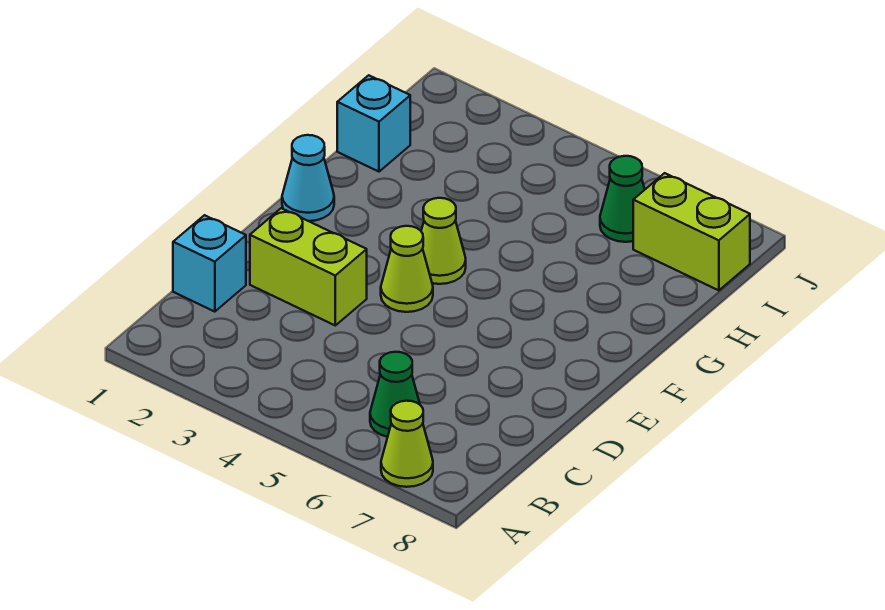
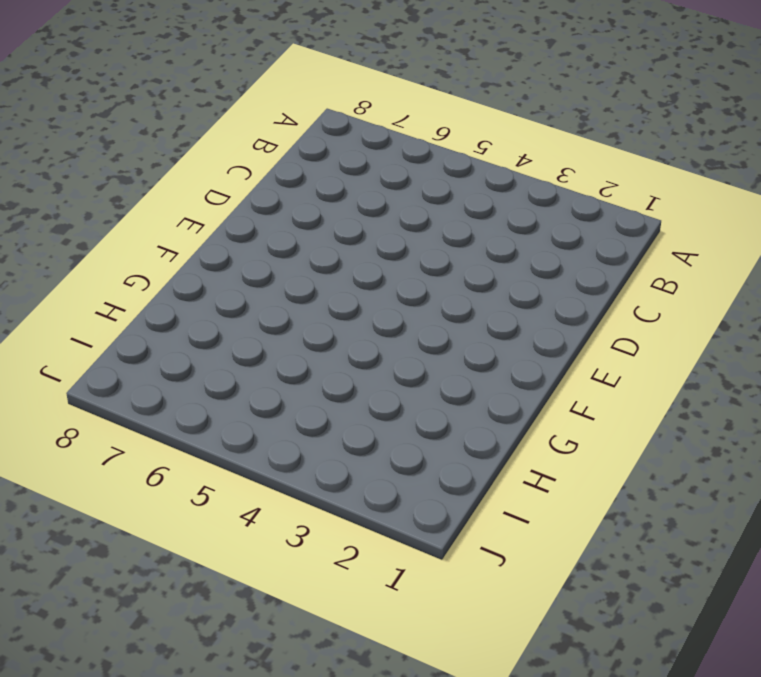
none -> lime 1x1 cone [381,401,433,487]
none -> green 1x1 cone [370,352,420,437]

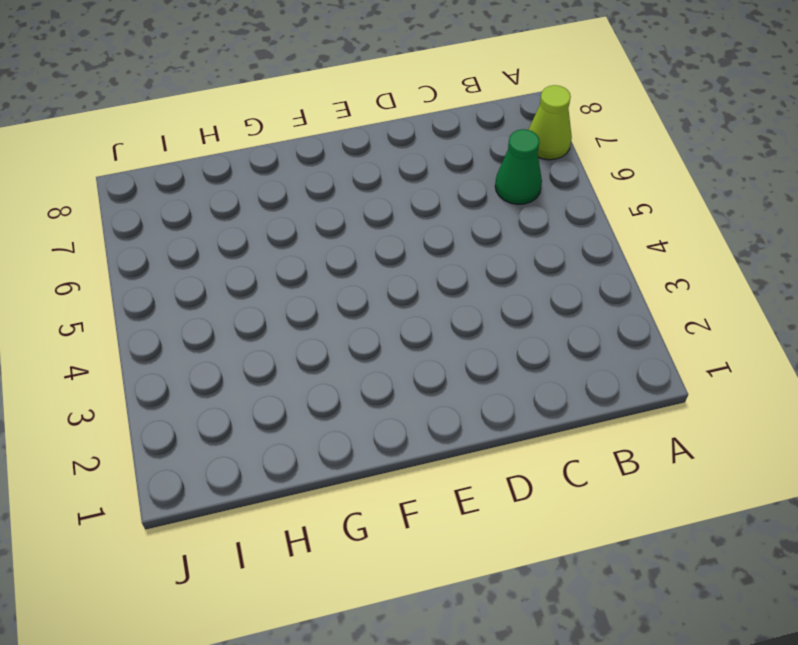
none -> cyan 1x1 brick [173,215,246,312]
none -> lime 1x2 brick [250,208,367,325]

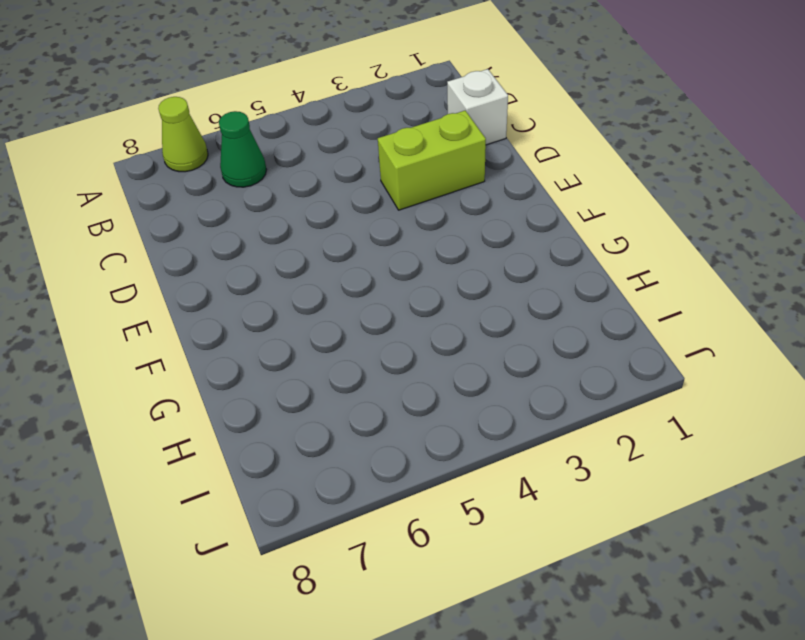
white 1x1 brick [447,69,508,145] -> cyan 1x1 brick [173,215,246,312]
none -> lime 1x1 cone [381,226,433,312]
none -> cyan 1x1 cone [282,135,334,221]

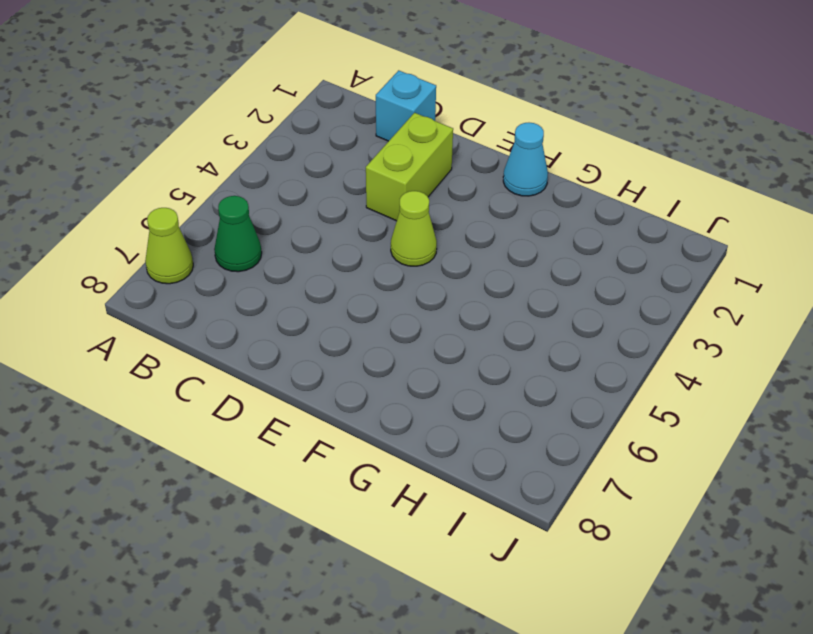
none -> lime 1x1 cone [421,198,466,284]
none -> cyan 1x1 brick [337,75,410,172]

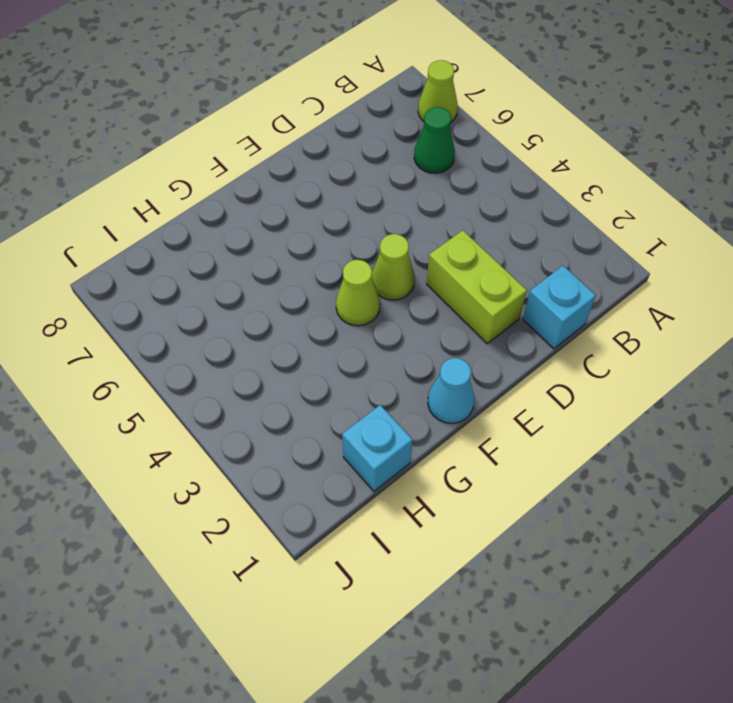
none -> green 1x1 cone [600,156,645,242]
none -> lime 1x2 brick [633,173,750,290]

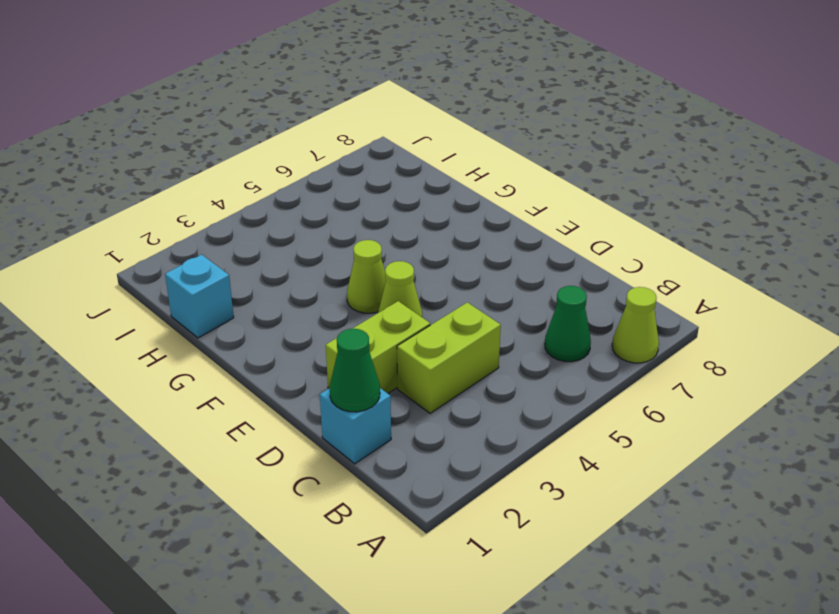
green 1x1 cone [330,329,380,412] -> green 1x1 cone moved to [600,156,645,242]
lime 1x2 brick [397,302,501,413] -> lime 1x2 brick moved to [633,173,750,290]
none -> cyan 1x1 cone [282,135,334,221]

